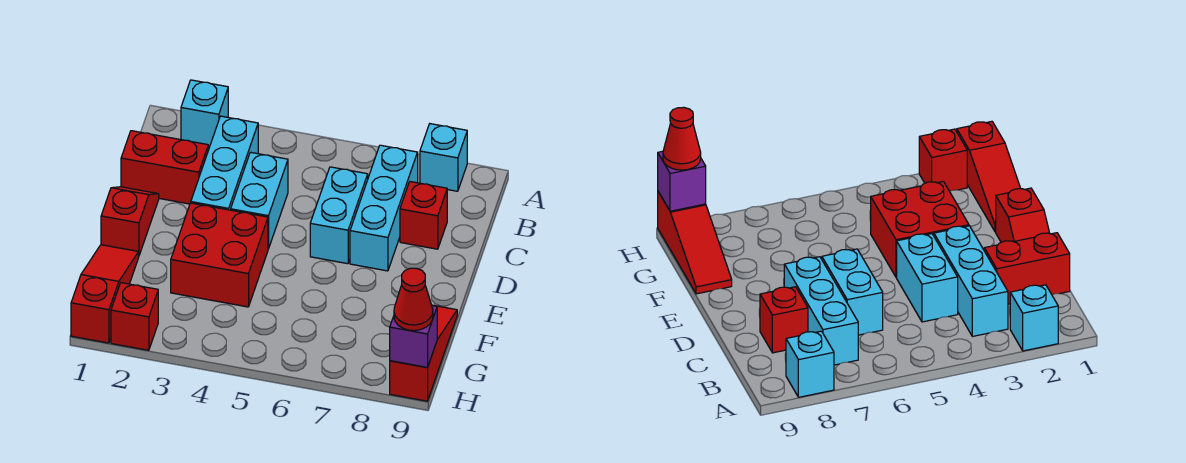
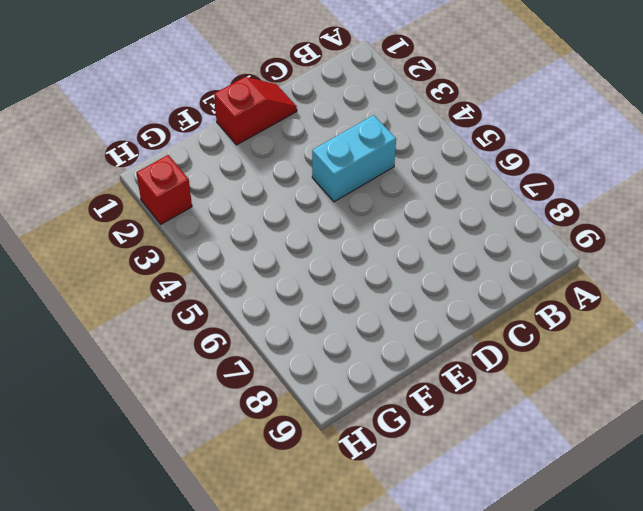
none -> cyan 1x1 brick [181,80,228,146]
none -> cyan 1x1 brick [420,124,467,191]
none -> cyan 1x3 brick [191,116,258,210]

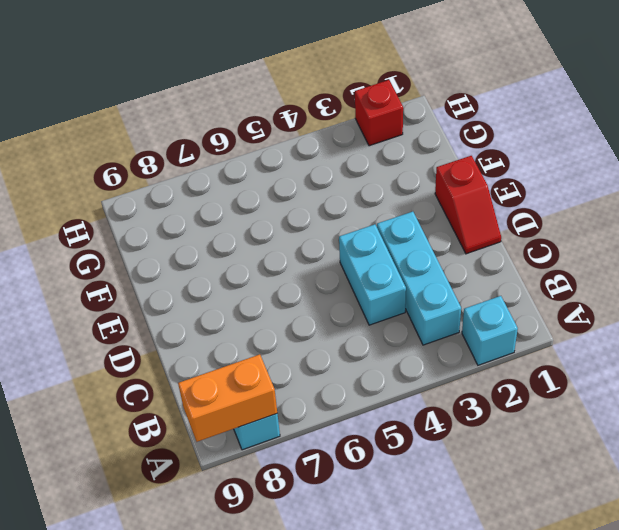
orange 1x2 brick [178,354,277,442] -> none
none -> cyan 1x3 brick [350,145,418,271]
none -> red 1x2 brick [121,131,208,204]
none -> cyan 1x2 brick [310,167,368,264]

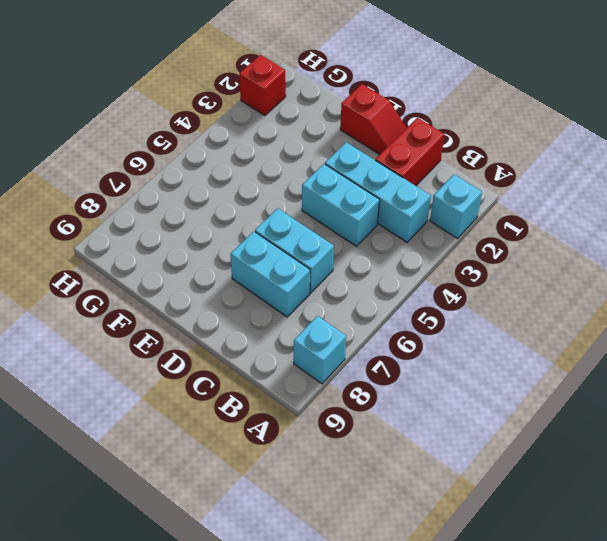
cyan 1x2 brick [230,231,310,317] -> cyan 1x3 brick [350,145,418,271]
none -> red 1x1 brick [400,182,447,249]
none -> red 2x2 brick [171,203,268,307]
none -> red 1x3 slope [71,245,139,343]

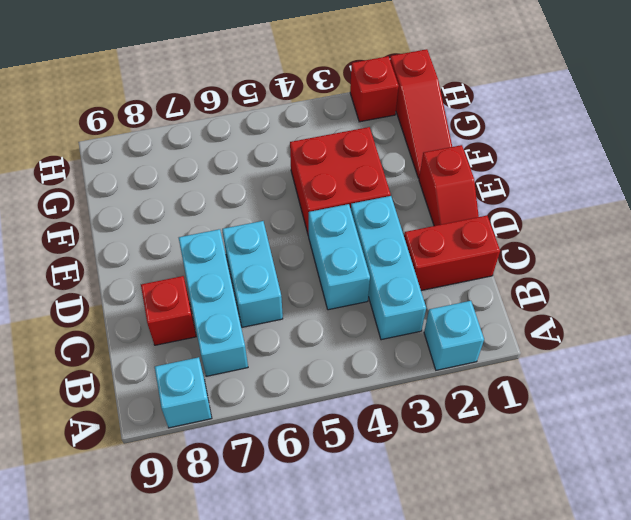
none -> red 1x3 slope [390,305,457,401]
none -> purple 1x1 brick [390,306,437,367]
none -> red 1x1 cone [394,268,433,331]

